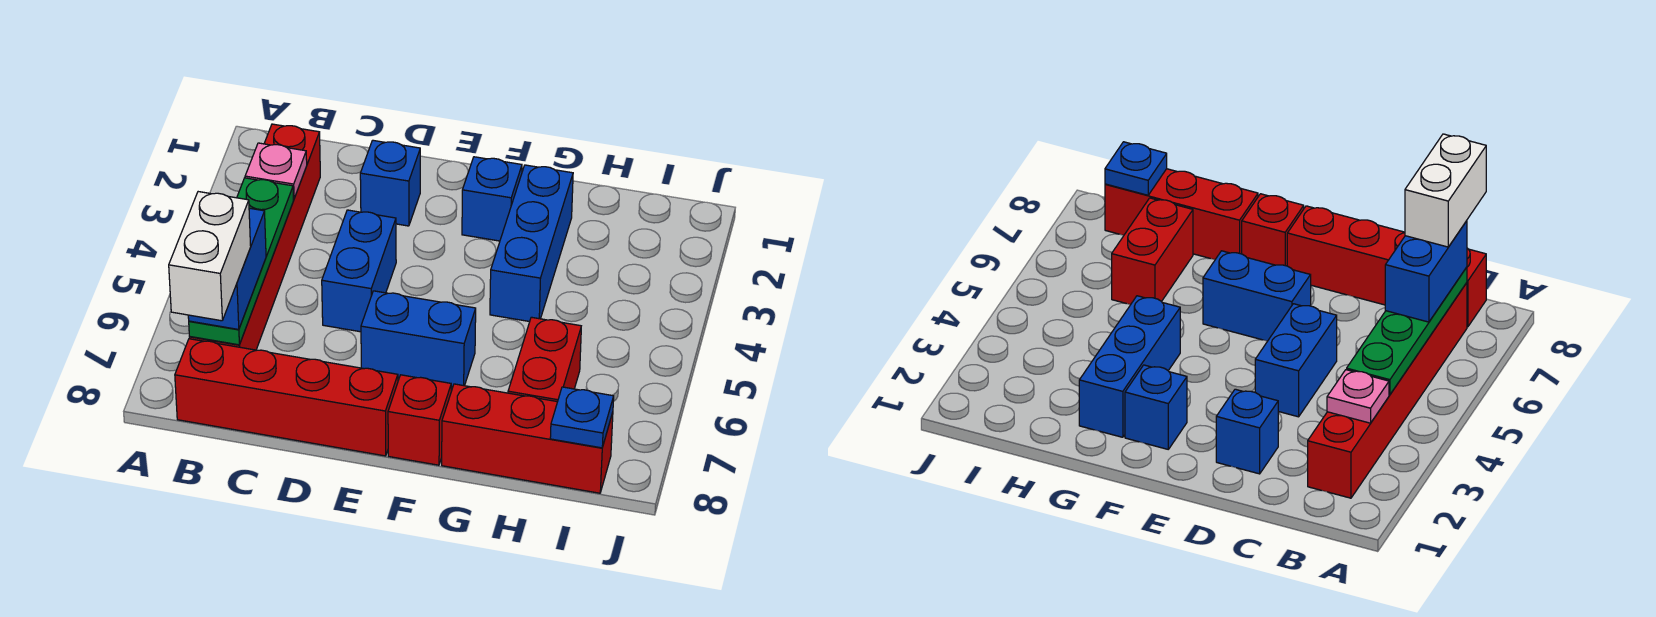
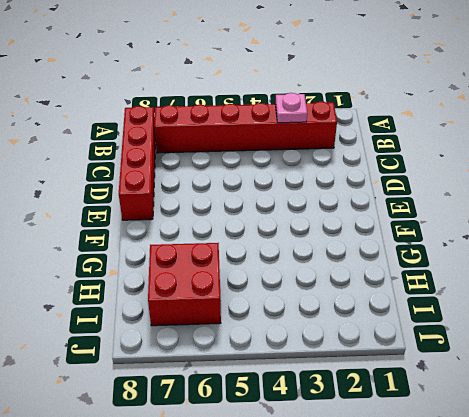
red 2x2 brick [148,243,221,326] -> red 1x2 brick [508,317,581,402]
none -> blue 1x1 brick [360,140,420,226]
none -> blue 1x2 brick [322,210,396,332]
none -> blue 1x2 brick [361,291,476,387]

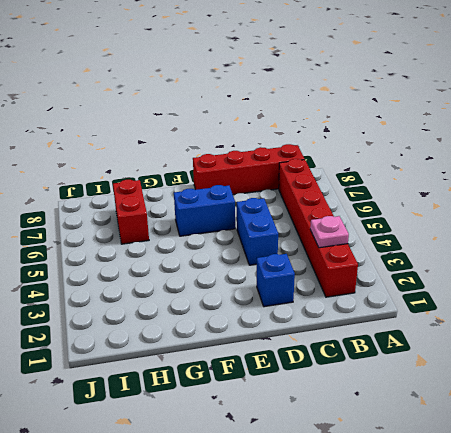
none -> blue 1x1 brick [462,157,522,241]
none -> red 1x1 brick [388,375,451,465]
none -> blue 1x3 brick [490,165,573,322]

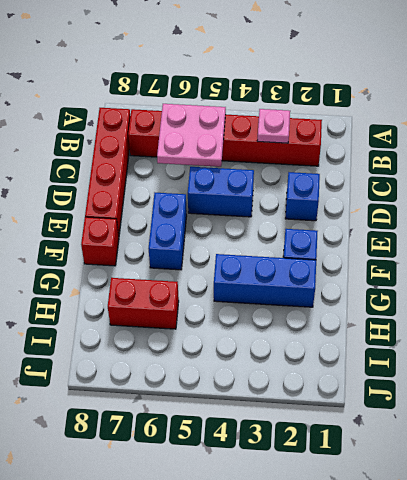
pink 2x2 plate [157,104,226,167] -> green 1x4 plate [189,178,294,345]
none -> red 1x3 brick [442,384,613,493]
none -> blue 1x1 plate [550,387,614,448]
none -> blue 1x2 brick [188,208,266,329]

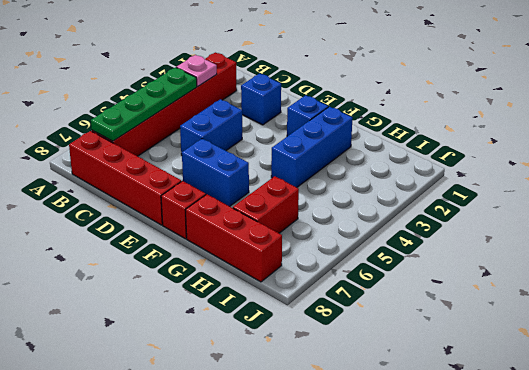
none -> blue 1x1 plate [550,387,614,448]
none -> blue 1x2 brick [188,208,266,329]
none -> white 1x2 brick [169,192,251,321]

